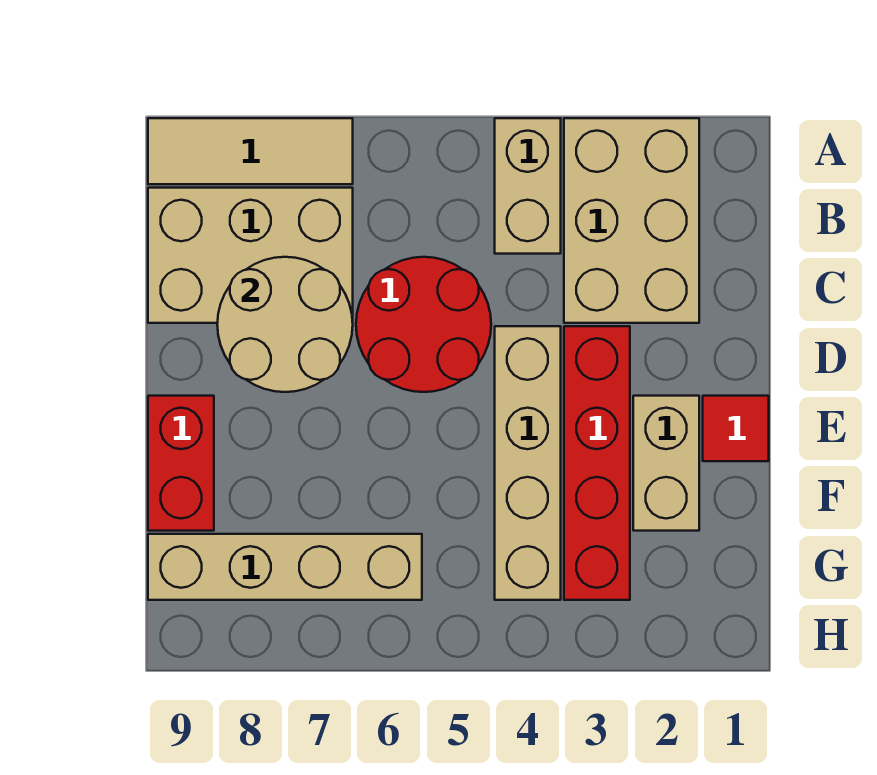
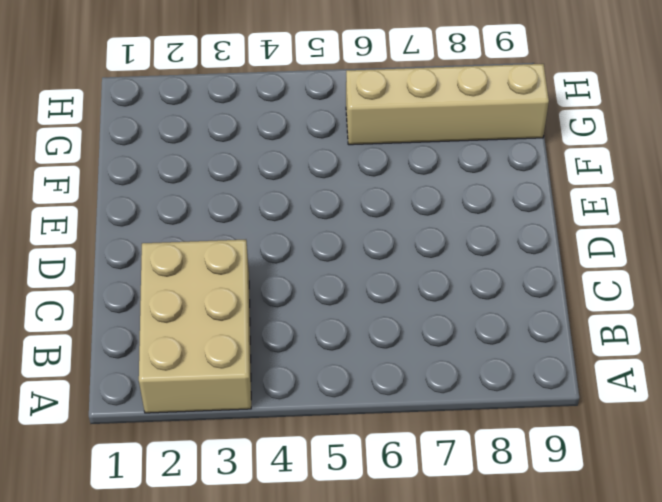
none -> tan 1x2 brick [495,118,561,254]
none -> tan 1x3 tile [148,118,353,184]
none -> tan 2x3 brick [148,188,353,323]

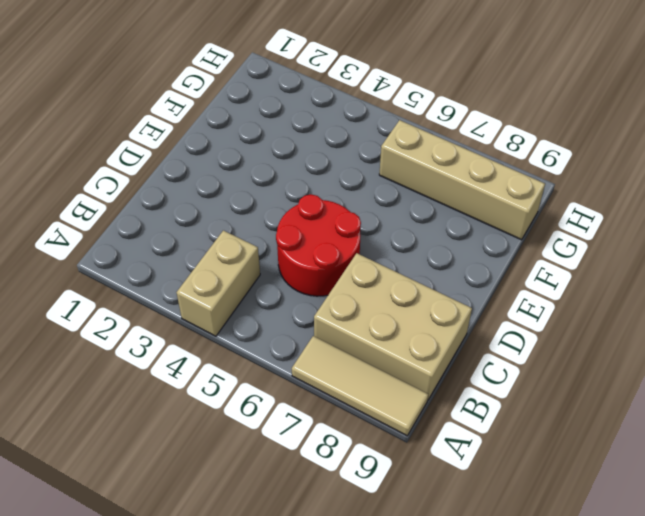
none -> tan 2x3 brick [564,118,699,323]
none -> red 1x4 brick [564,326,630,600]
none -> tan 1x4 brick [495,326,561,600]

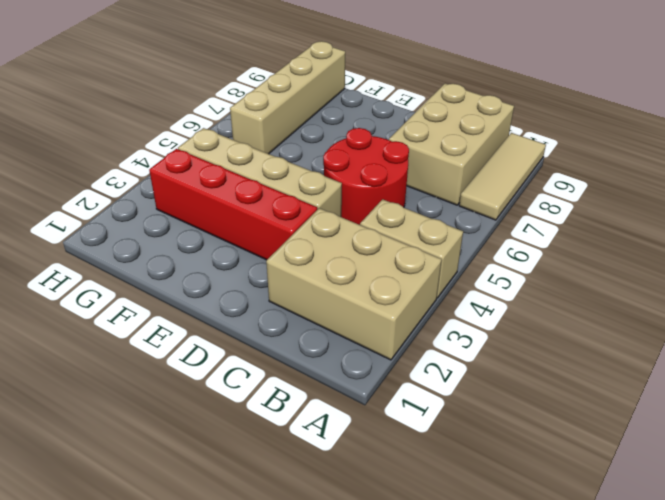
none -> red 1x1 tile [703,396,769,461]
none -> tan 1x2 brick [633,396,699,531]
none -> red 1x2 brick [148,396,214,531]

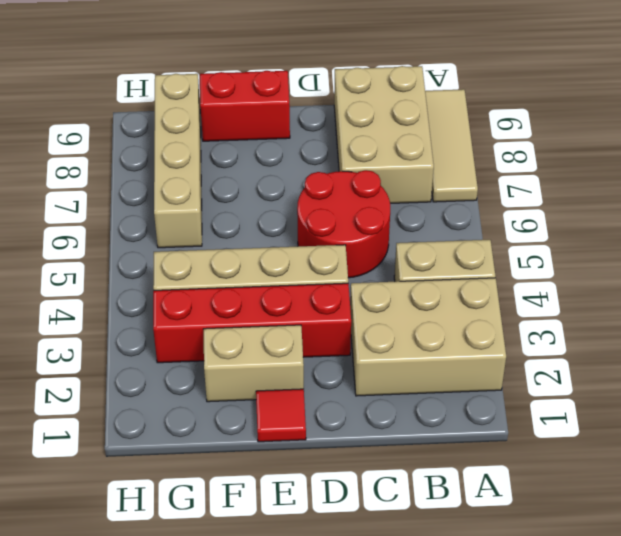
none -> tan 2x2 round brick [217,257,353,392]

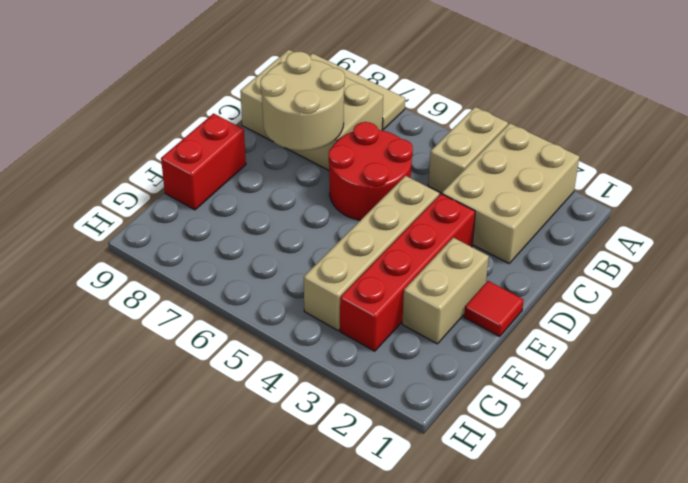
none -> tan 1x4 brick [148,534,422,600]

